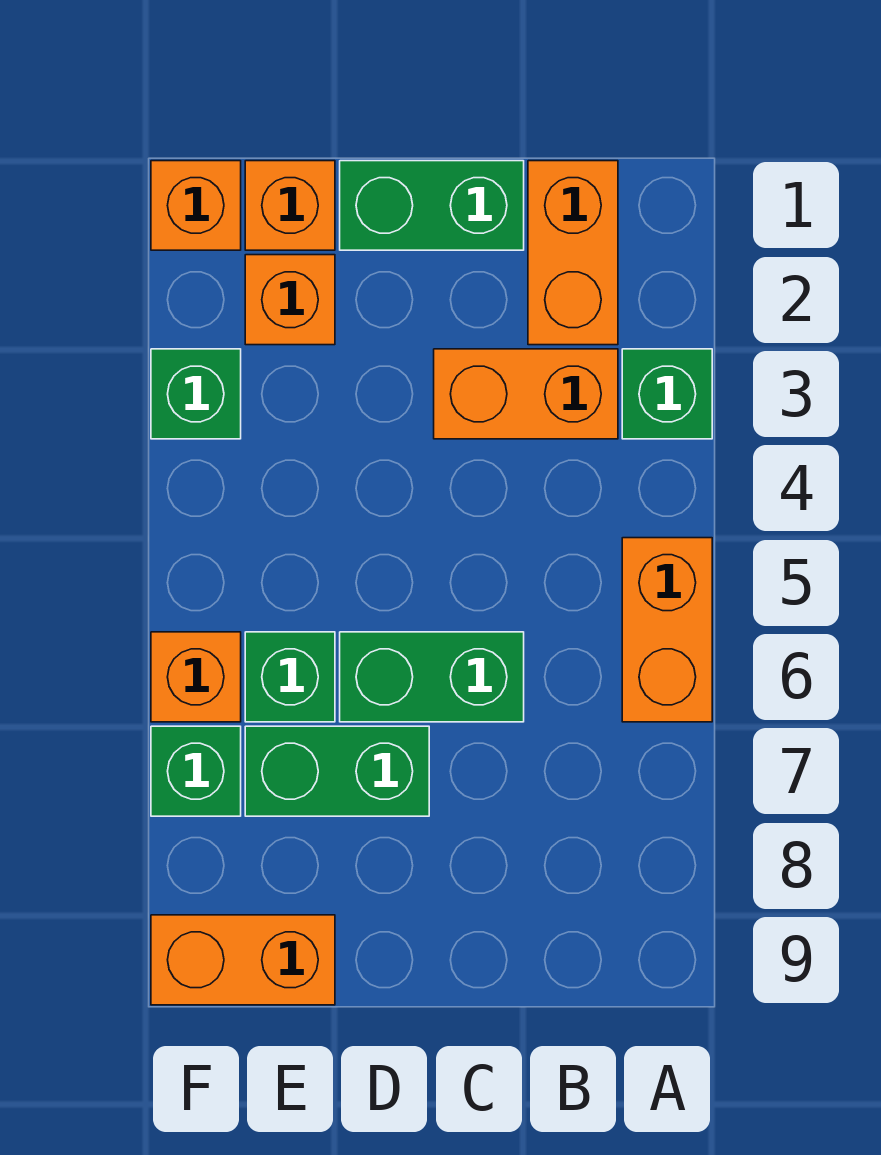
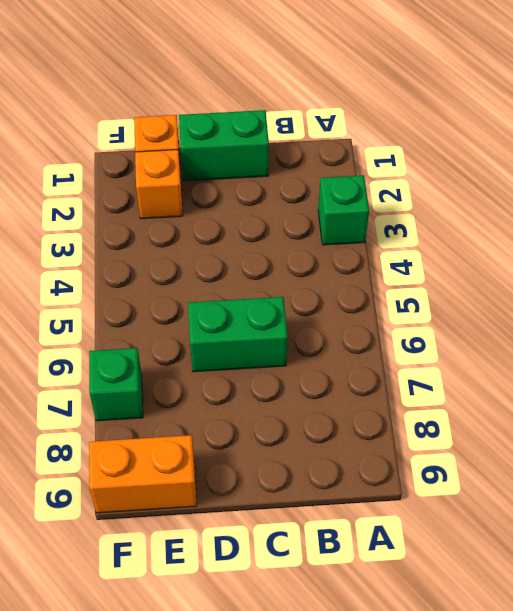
none -> orange 1x2 brick [622,538,712,722]
none -> orange 1x2 brick [528,161,618,345]
none -> orange 1x2 brick [434,349,618,439]

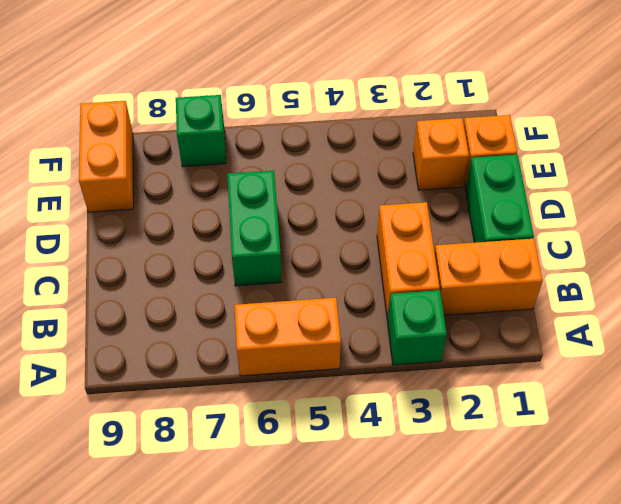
none -> green 1x2 brick [245,726,429,816]
none -> green 1x1 brick [245,632,335,722]
none -> orange 1x1 brick [151,161,241,250]

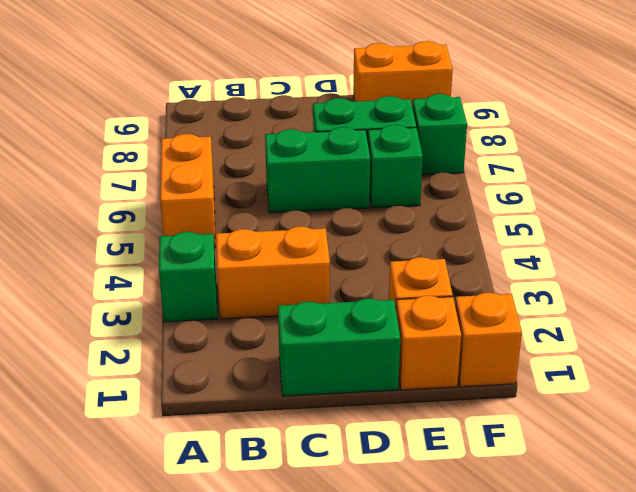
none -> orange 1x2 brick [528,161,618,345]
none -> green 1x1 brick [151,349,241,439]
none -> orange 1x1 brick [151,632,241,722]

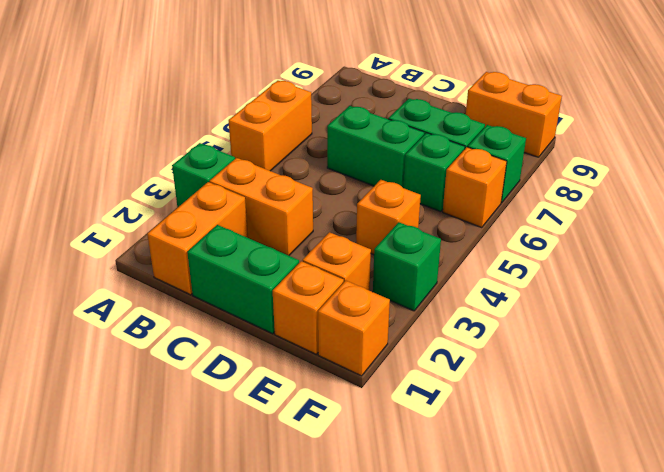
orange 1x1 brick [356,180,421,255] -> none

